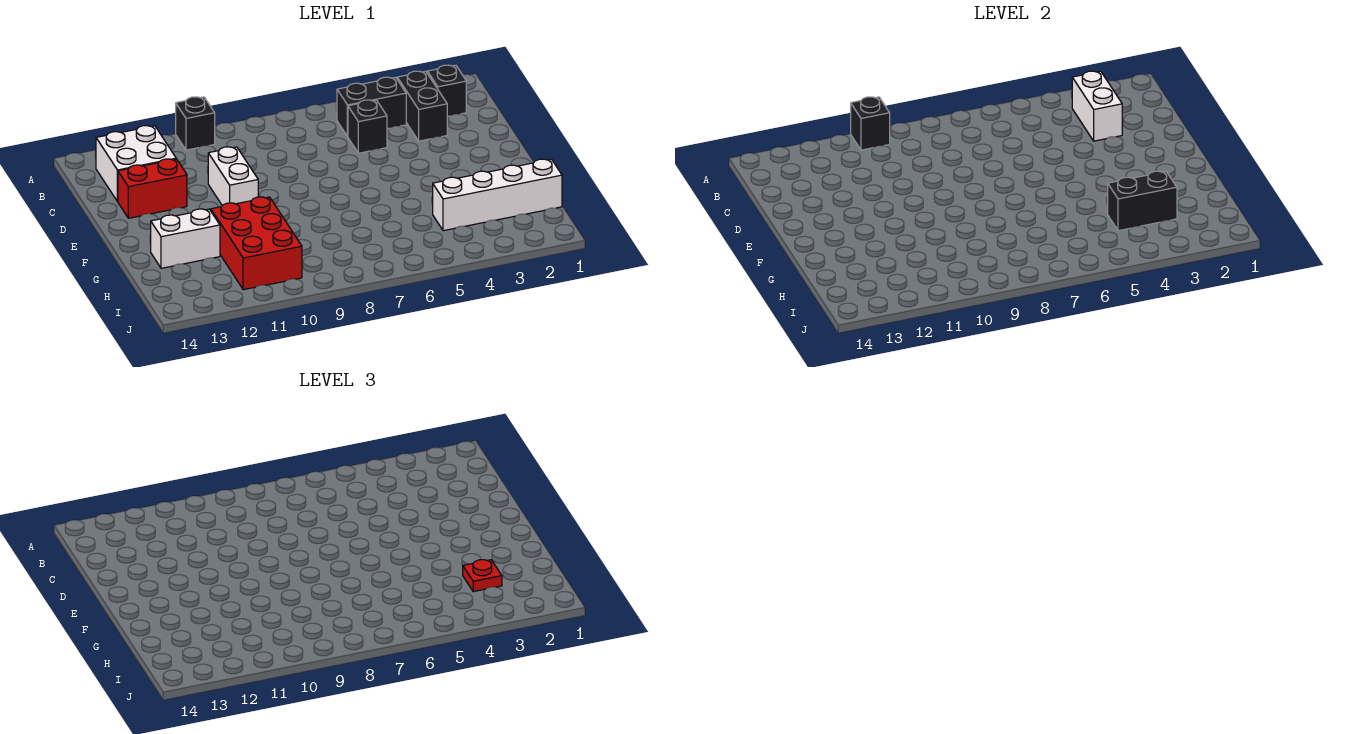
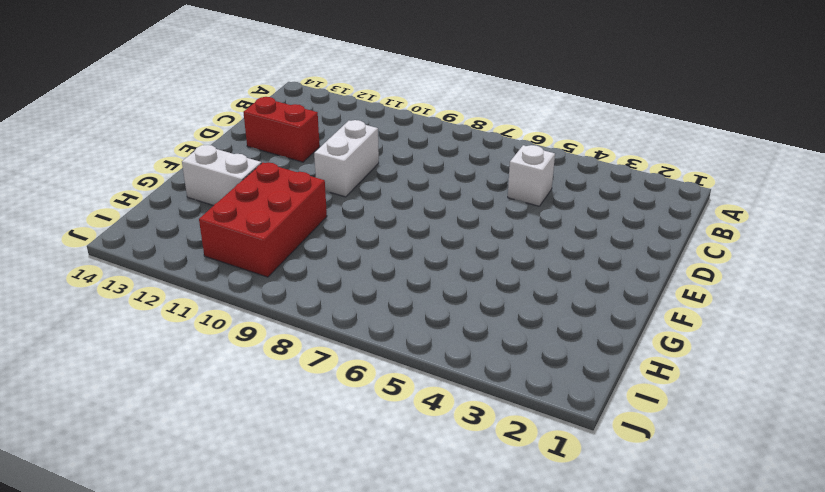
white 1x1 brick [508,145,555,206] -> black 1x1 brick [348,100,387,153]
none -> black 1x1 brick [176,97,215,150]
none -> black 1x1 brick [427,65,466,117]
none -> black 1x2 brick [397,71,447,141]

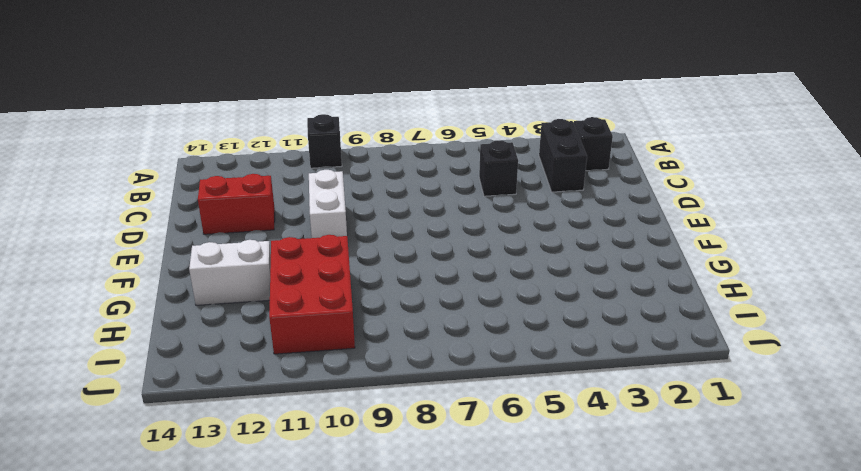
none -> black 1x2 brick [337,77,406,137]
none -> white 2x2 brick [96,126,176,202]
none -> white 1x4 brick [433,159,562,231]

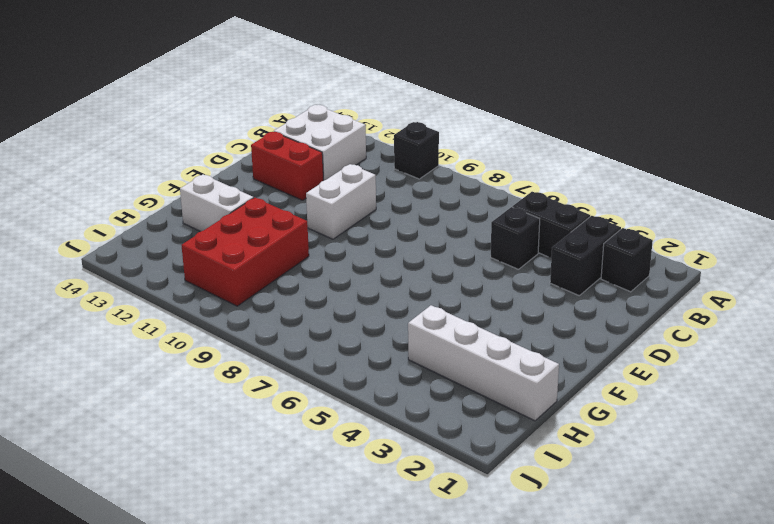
none -> black 1x1 brick [851,97,890,150]
none -> white 1x2 brick [1072,71,1122,141]
none -> black 1x2 brick [1108,171,1177,231]

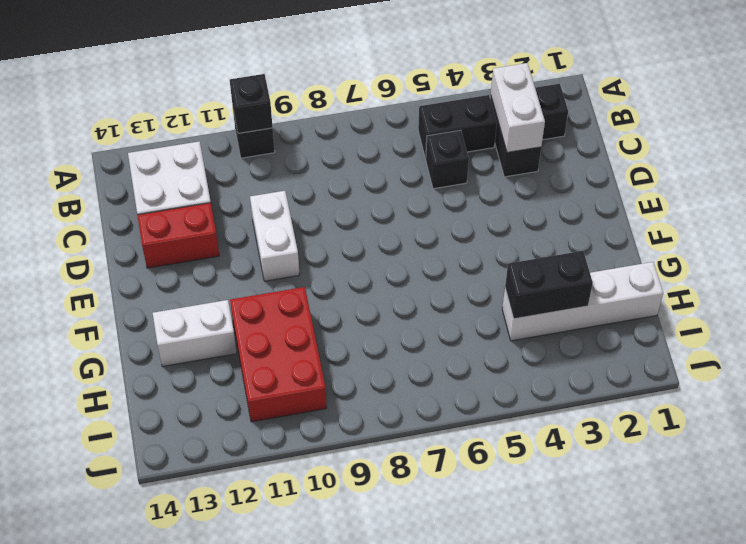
none -> red 1x1 plate [463,560,502,592]

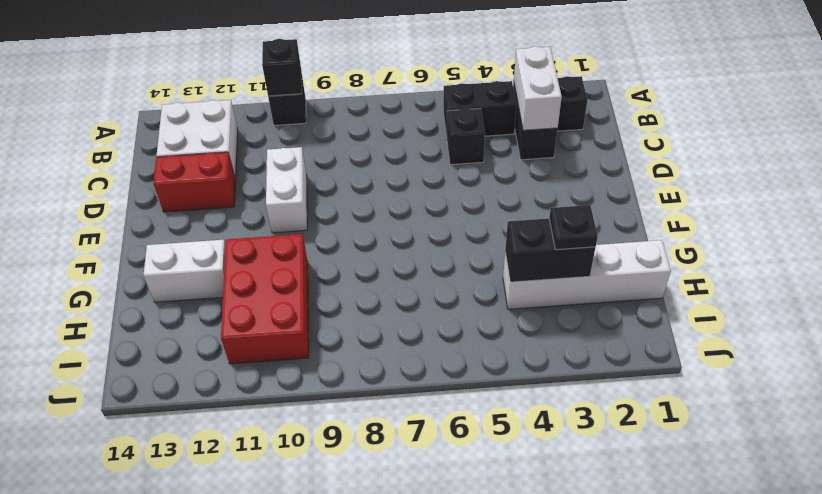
black 1x1 plate [549,205,598,250] -> red 1x1 plate [463,560,502,592]

